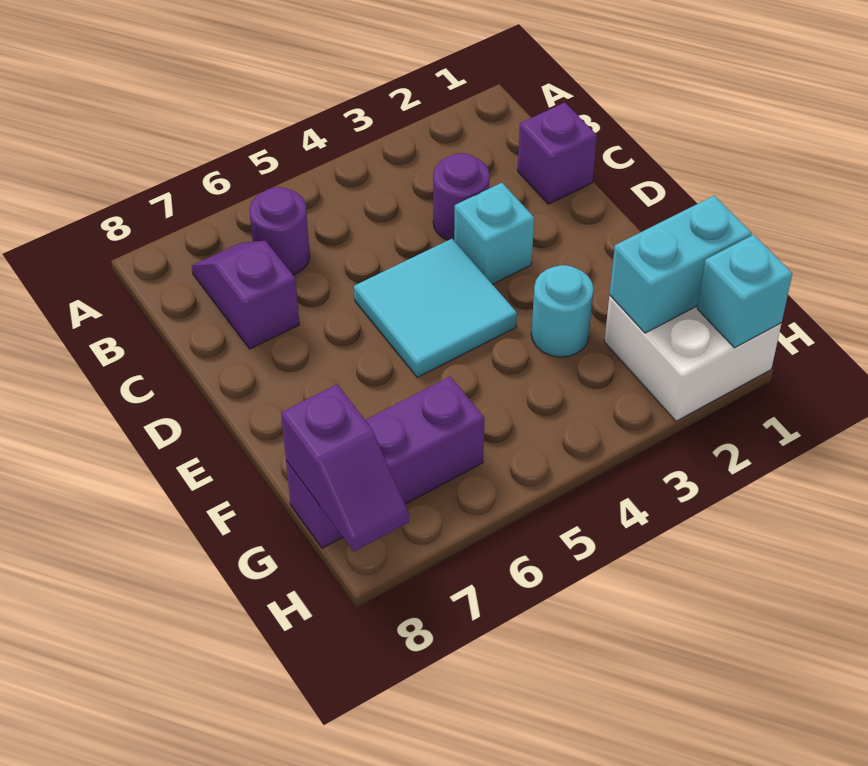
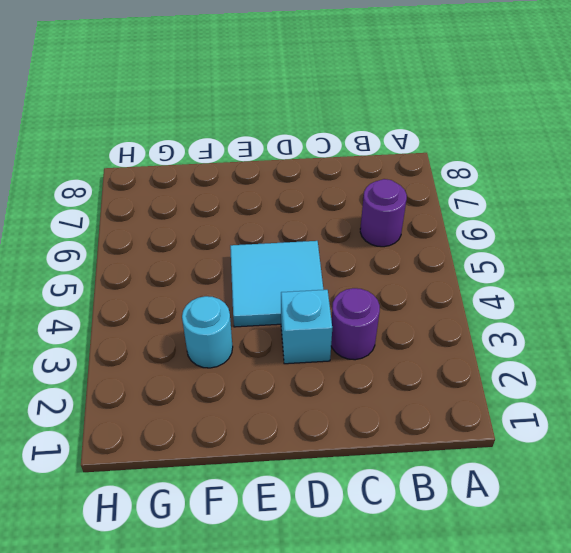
none -> purple 1x2 slope [192,241,299,349]
none -> purple 1x1 brick [518,103,597,204]
none -> white 2x2 brick [604,296,781,421]

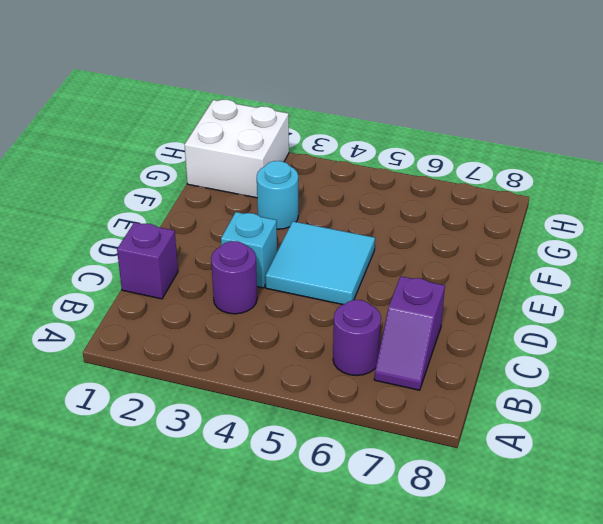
none -> purple 1x3 brick [286,377,485,548]
none -> cyan 1x2 brick [610,196,752,333]
none -> purple 1x2 slope [281,385,409,551]

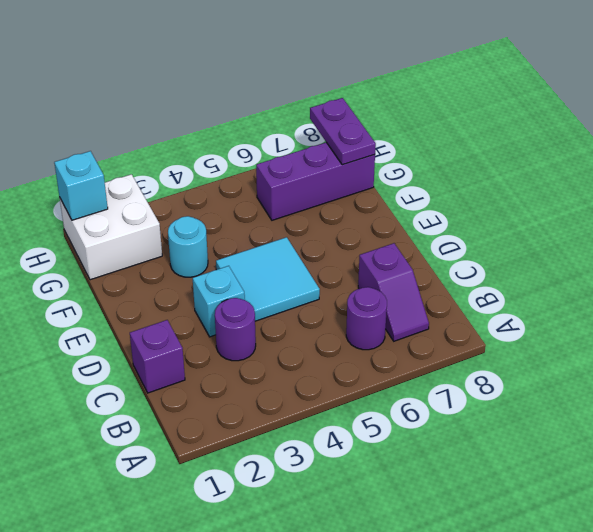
purple 1x2 plate [310,98,376,165] -> purple 1x2 slope [281,385,409,551]
none -> cyan 1x2 brick [610,196,752,333]

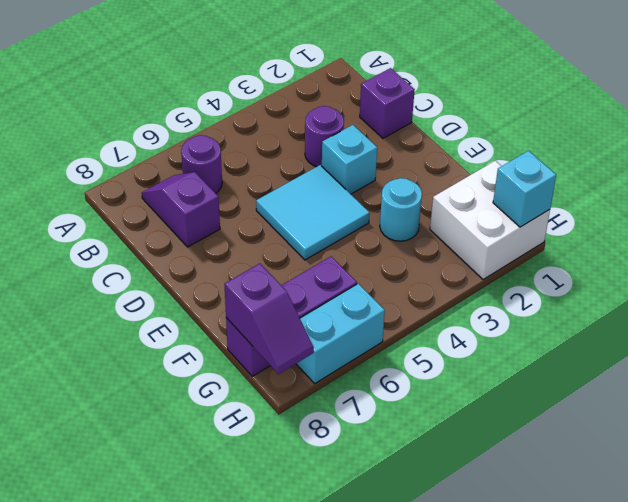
cyan 1x2 brick [296,284,385,383] -> cyan 1x2 brick moved to [610,196,752,333]

